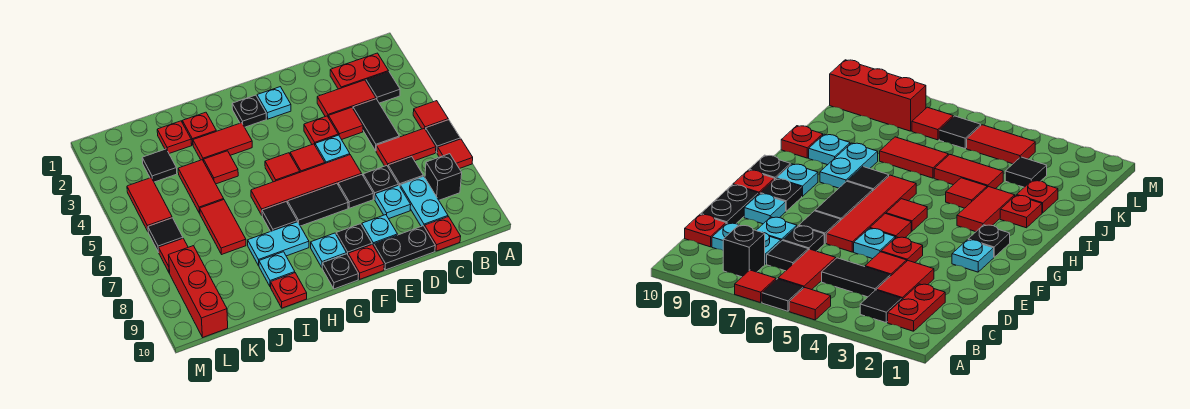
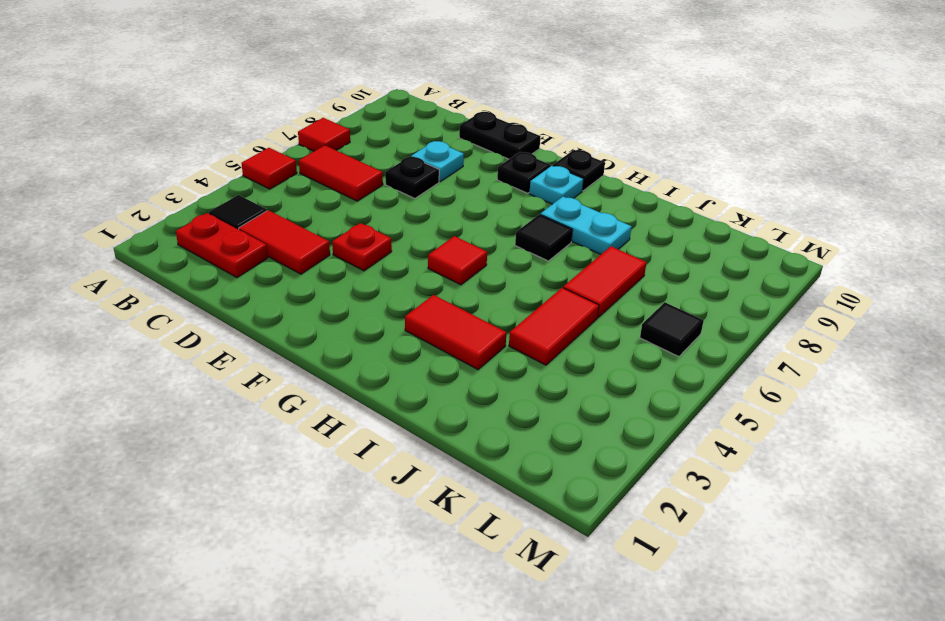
none -> black 1x1 tile [425,120,460,152]
none -> black 1x1 brick [425,154,462,200]
none -> black 1x2 tile [353,99,399,151]
none -> black 1x1 tile [388,157,423,186]

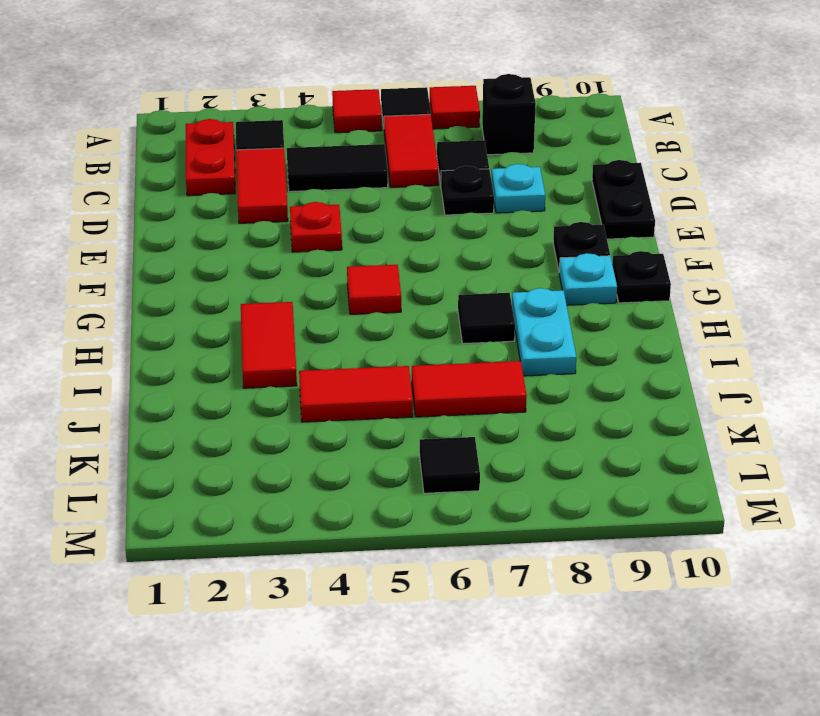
none -> cyan 1x2 plate [400,176,448,227]
none -> red 1x1 plate [425,217,461,251]
none -> red 1x1 tile [329,107,363,140]
none -> cyan 1x1 plate [315,135,350,163]

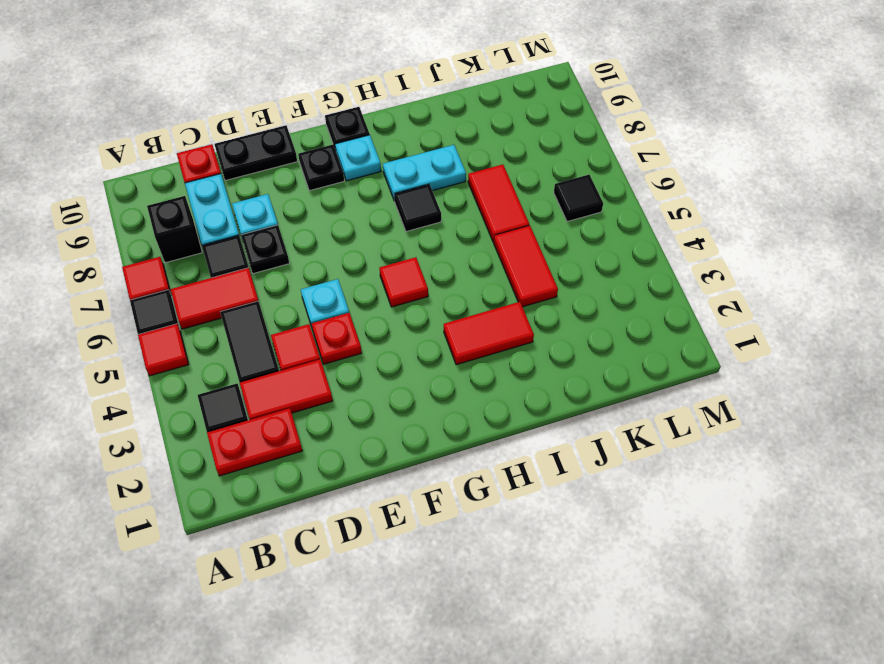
none -> red 1x4 tile [251,155,362,215]
none -> black 1x1 tile [338,175,373,208]
none -> cyan 1x1 plate [362,215,398,245]
none -> cyan 1x1 plate [257,87,291,119]

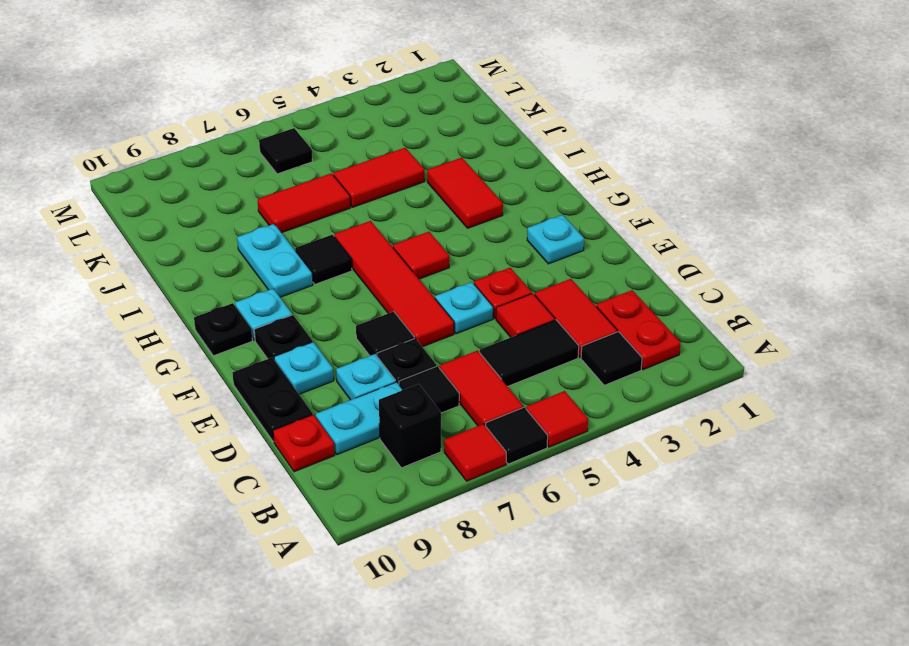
none -> red 1x1 tile [290,144,325,172]
none -> black 1x2 tile [288,183,348,226]
none -> red 1x1 plate [348,244,384,279]
none -> black 1x1 plate [232,95,266,127]

